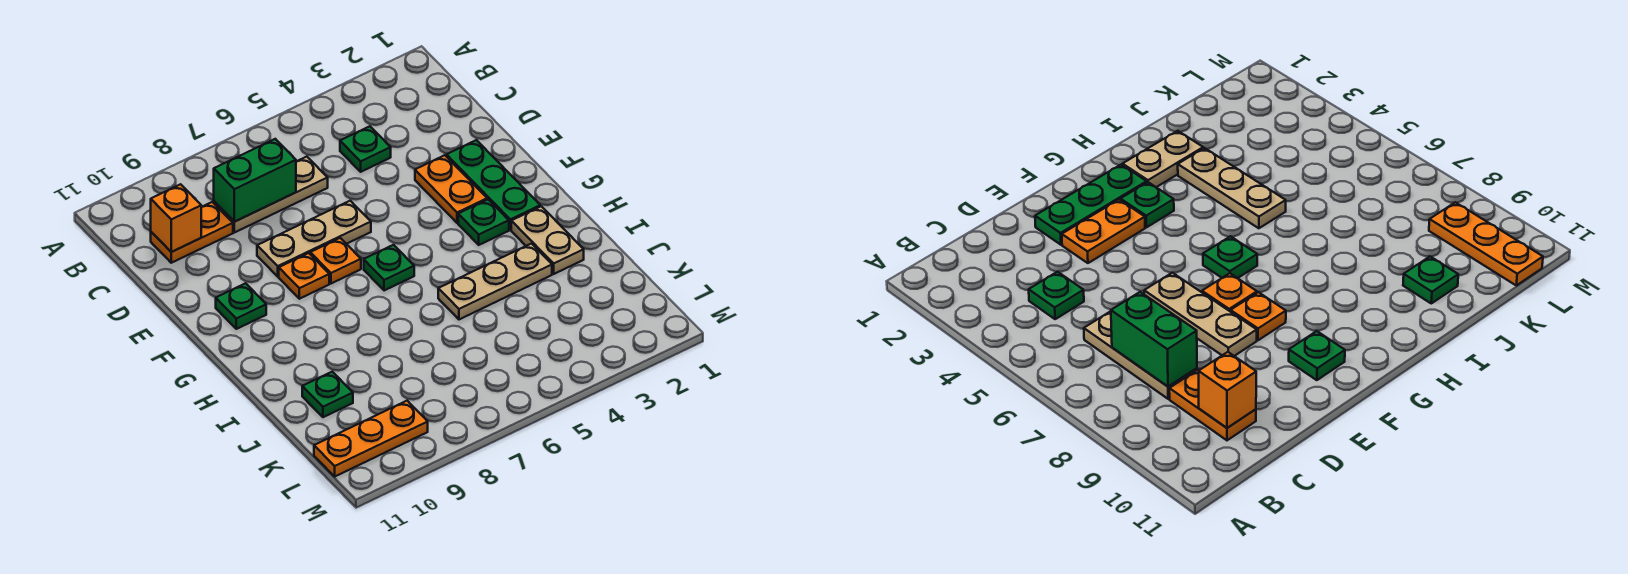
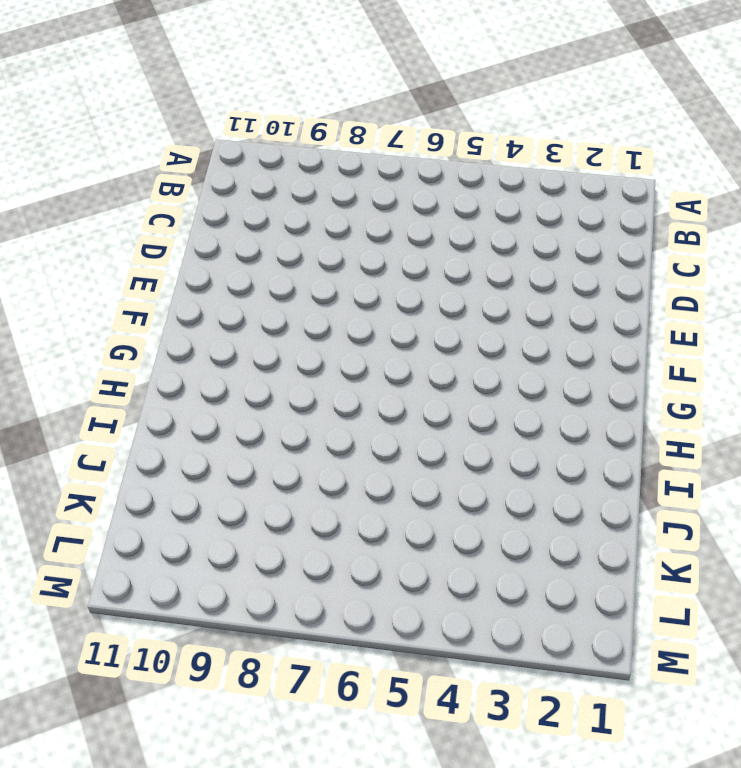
none -> green 1x1 plate [340,126,391,172]
none -> tan 1x3 plate [214,157,328,233]
none -> orange 1x2 plate [151,202,233,263]

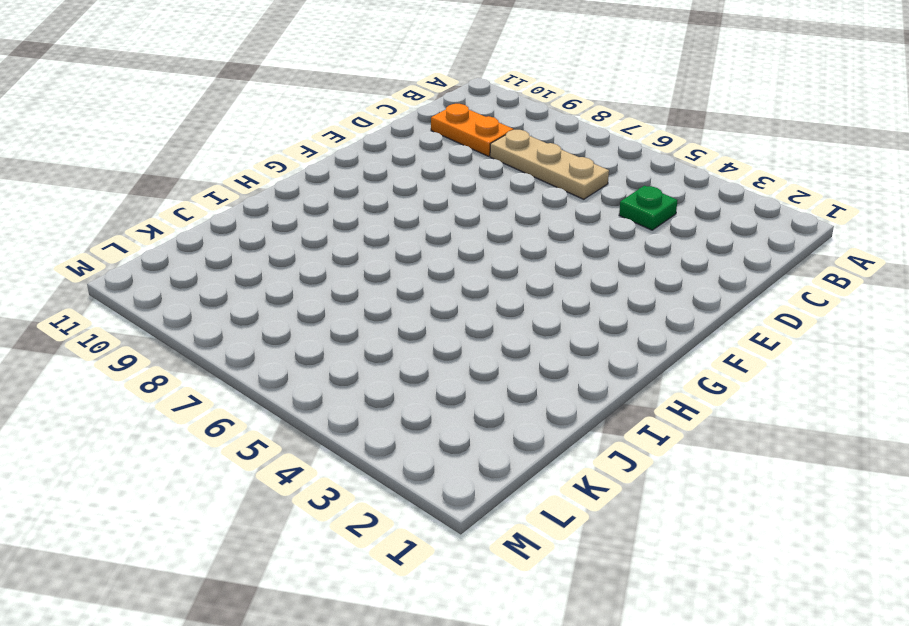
none -> green 1x3 plate [446,140,540,230]
none -> orange 1x2 plate [415,155,487,223]
none -> tan 1x3 plate [257,201,371,277]

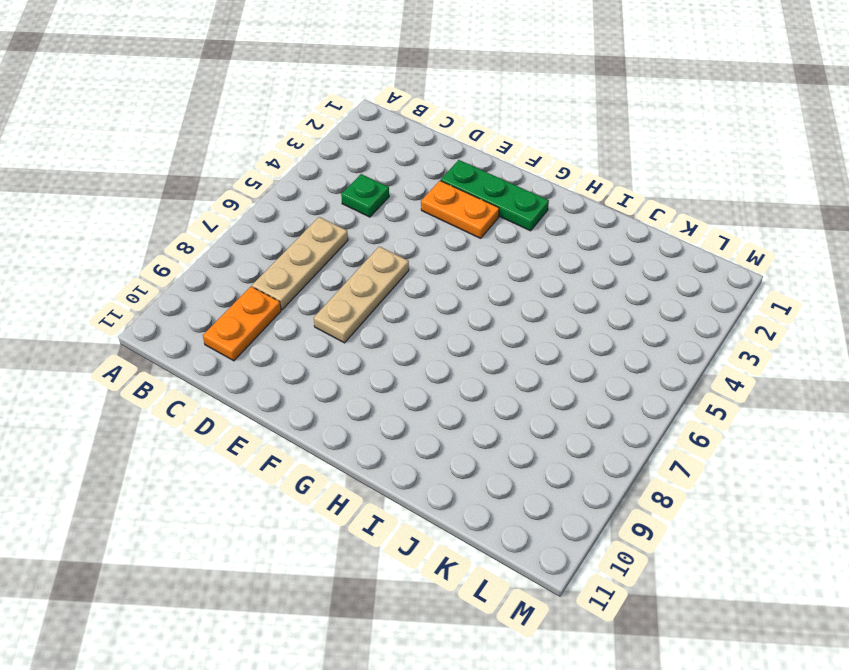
none -> orange 1x1 plate [310,238,361,284]
none -> orange 1x1 plate [279,253,329,299]
none -> green 1x1 plate [216,283,266,329]

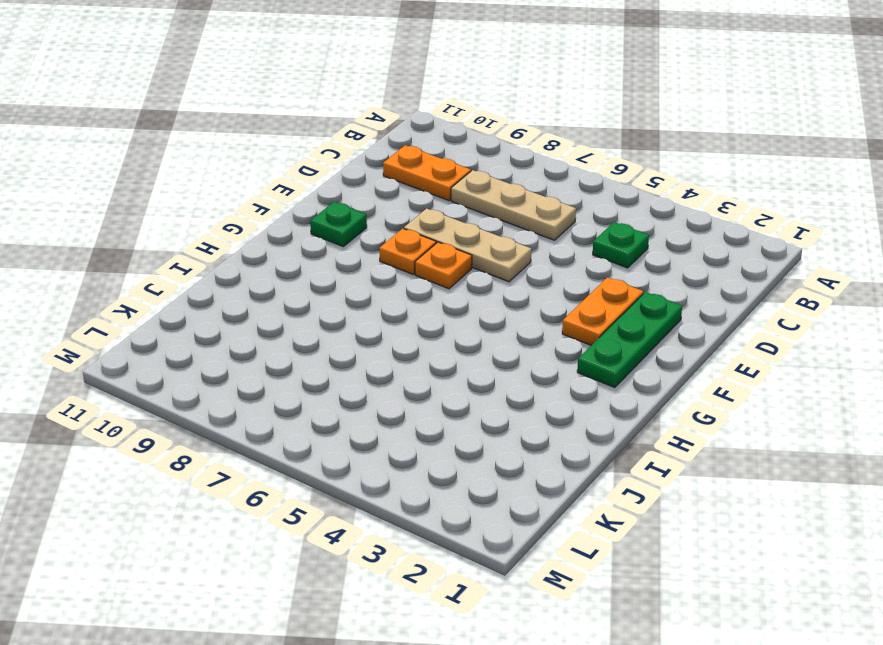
none -> green 1x1 plate [458,199,509,245]
none -> green 1x1 plate [364,245,414,291]
none -> tan 1x2 plate [511,206,584,274]

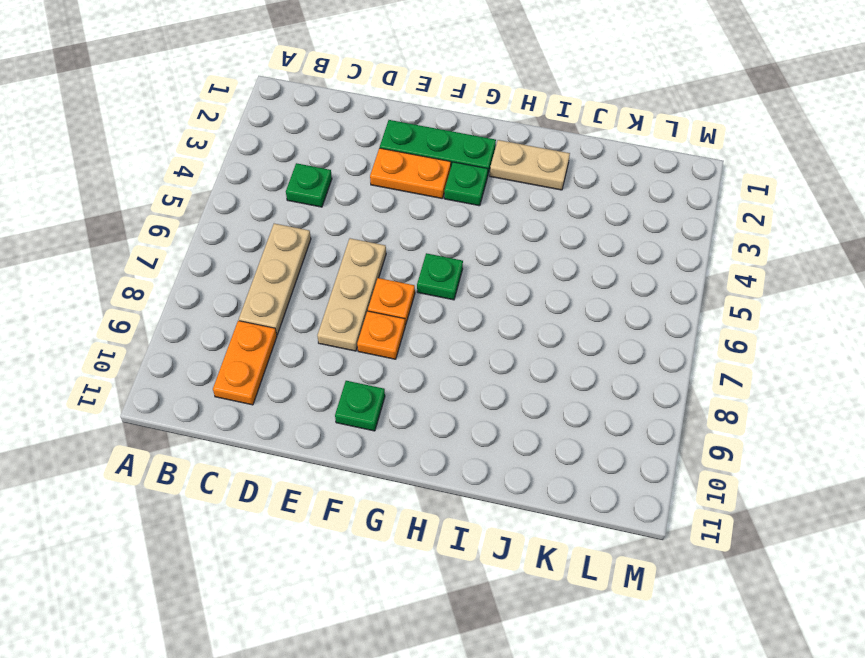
none -> tan 1x3 plate [438,244,552,319]
none -> green 1x1 plate [302,372,353,417]
none -> orange 1x3 plate [314,401,428,476]

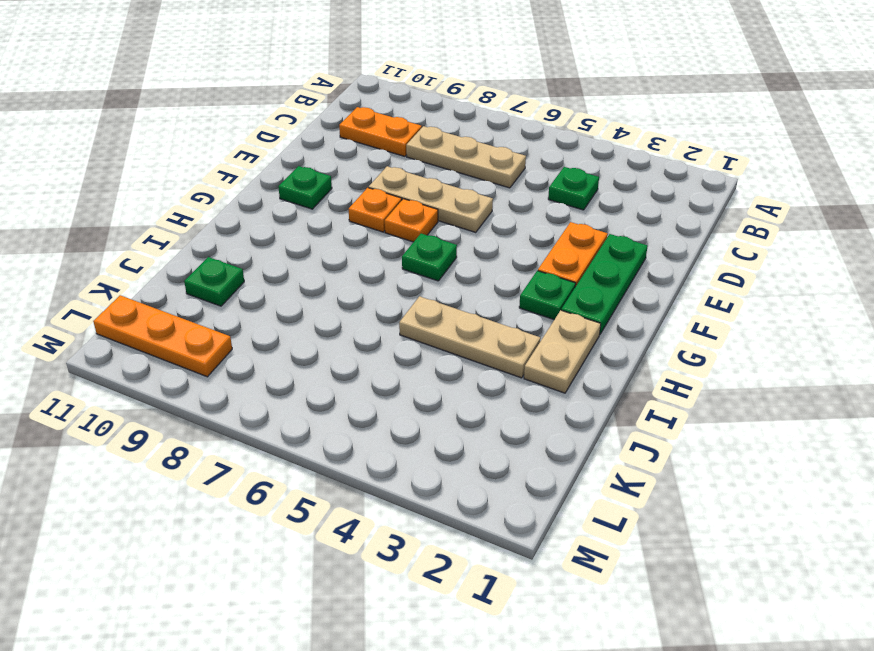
none -> green 1x2 brick [214,139,296,222]
none -> orange 1x1 brick [151,184,201,252]

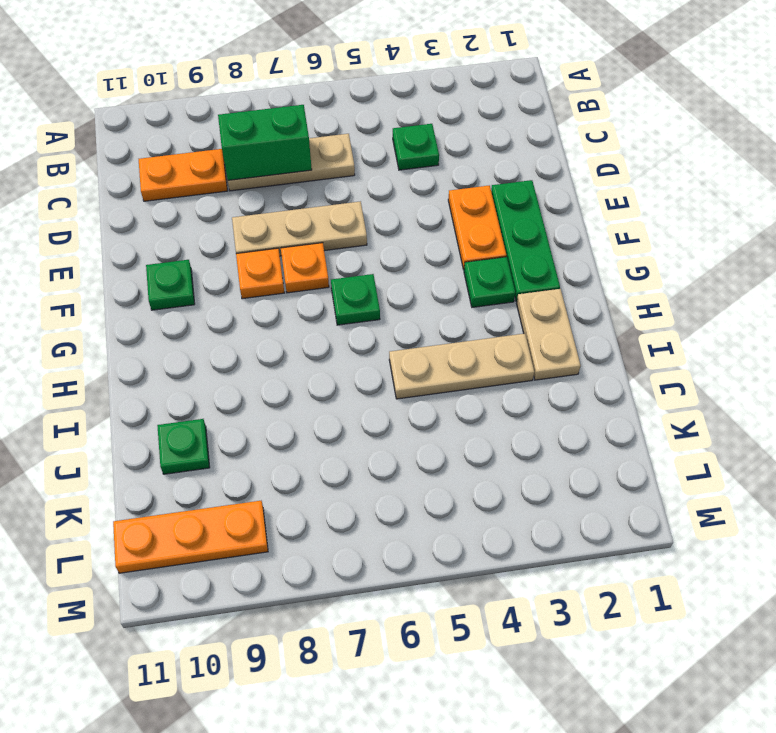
none -> orange 1x1 brick [151,184,201,252]

